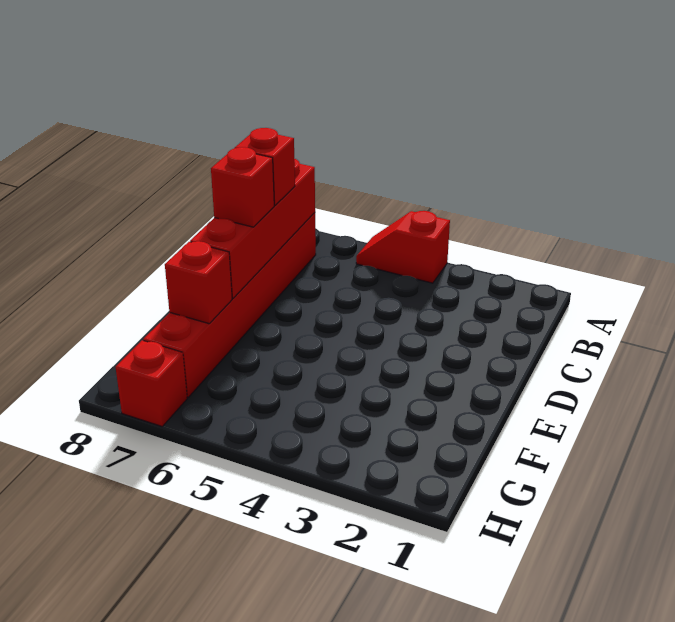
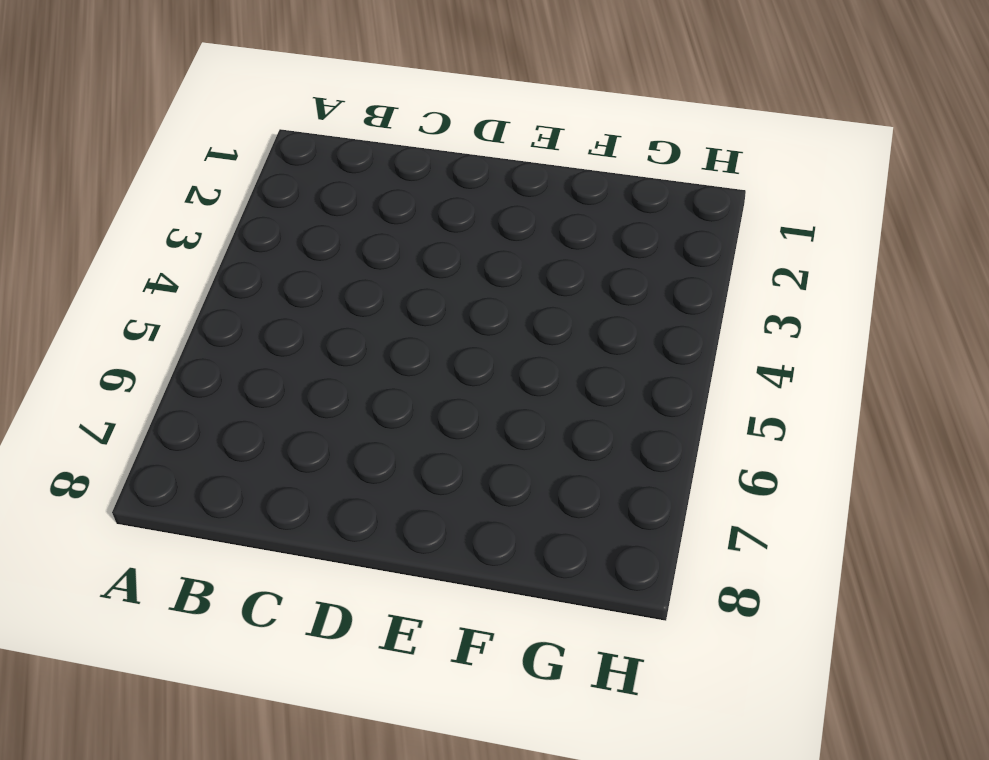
none -> red 1x2 slope [356,211,450,283]
none -> red 1x6 brick [143,213,316,397]

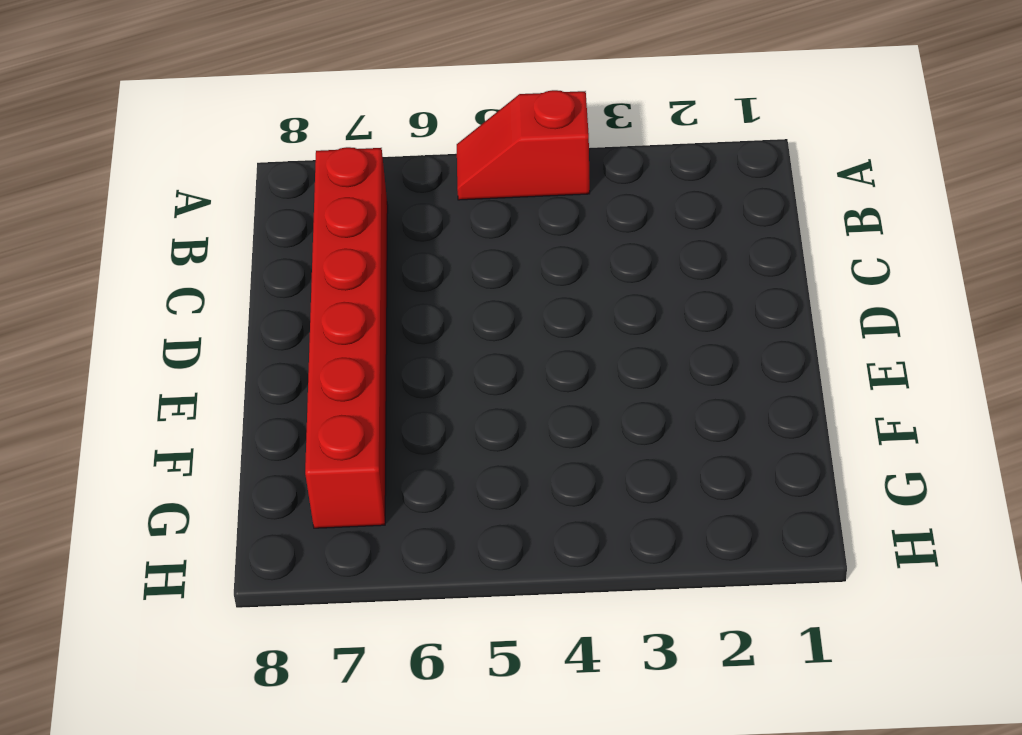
none -> red 1x1 brick [116,340,187,426]
none -> red 1x4 brick [190,159,315,298]

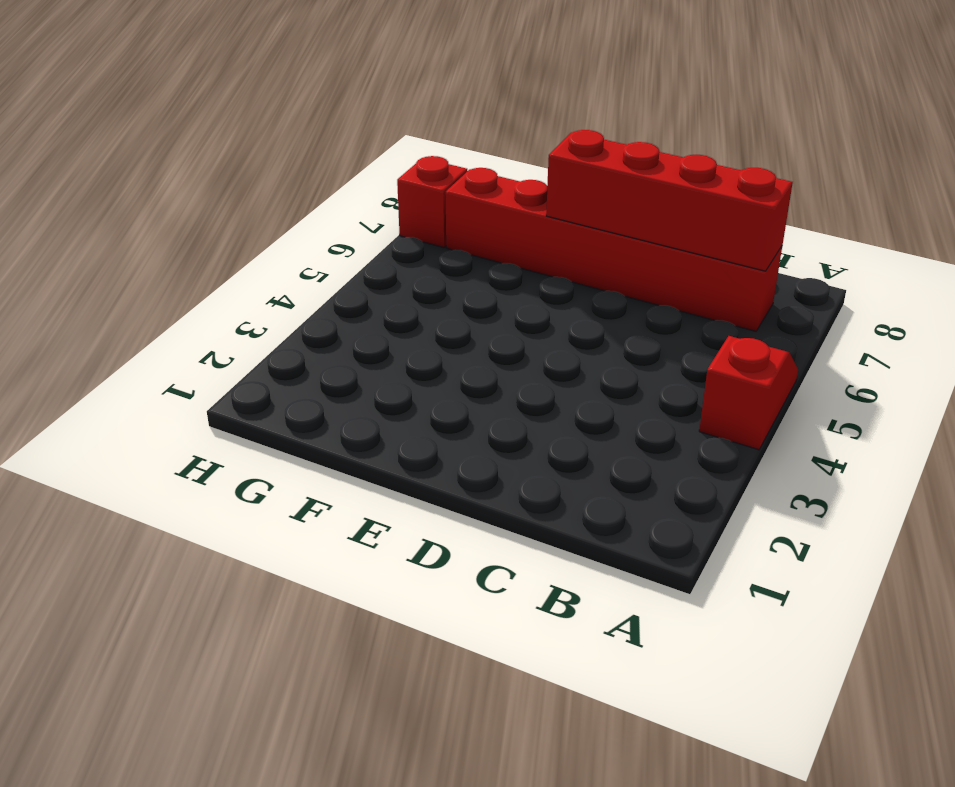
none -> red 1x1 brick [165,241,232,324]
none -> red 1x1 brick [235,128,295,205]

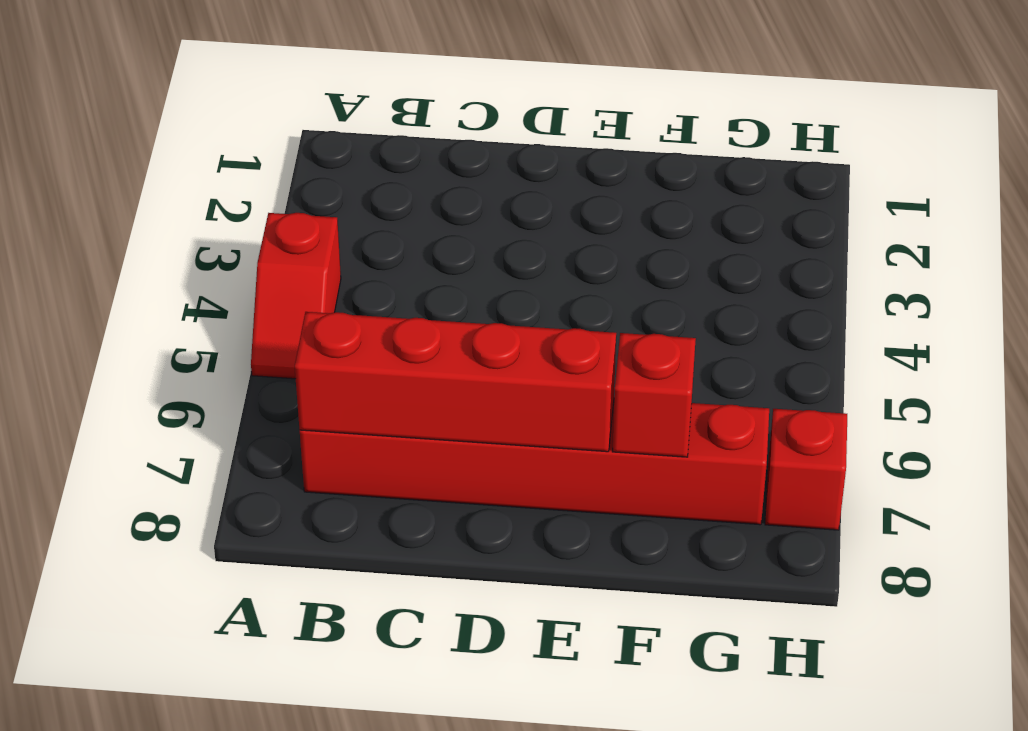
none -> red 1x1 brick [235,128,295,205]
none -> red 1x1 brick [211,147,274,227]

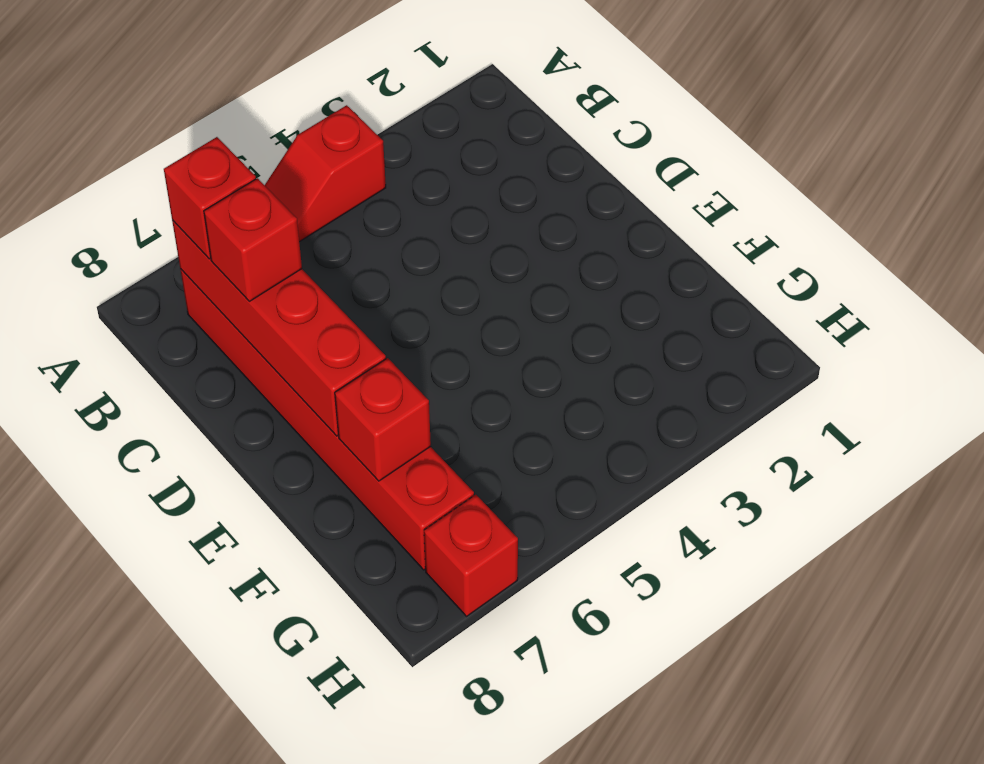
red 1x1 brick [164,137,256,259] -> red 1x1 brick moved to [211,147,274,227]

